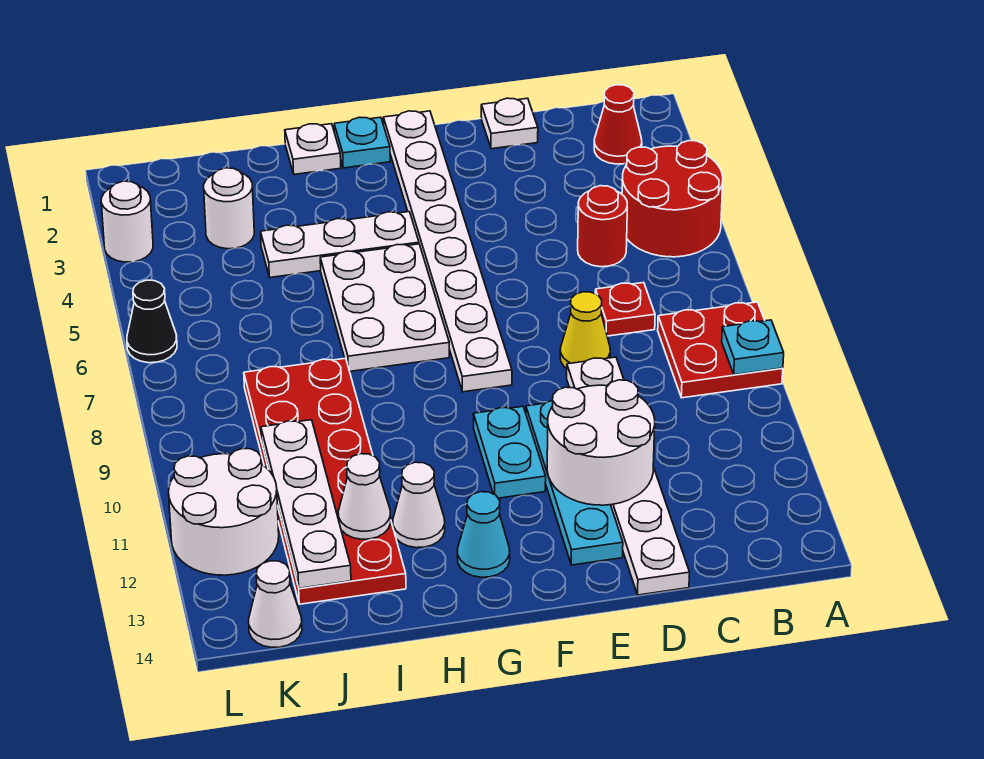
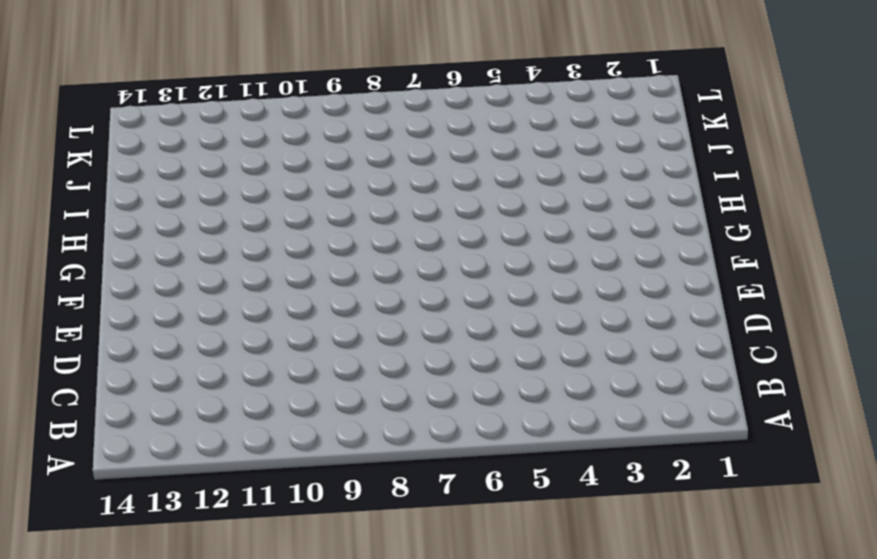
none -> red 2x2 round brick [622,141,723,257]
none -> red 2x2 plate [658,302,783,398]
none -> red 1x1 cone [594,85,642,164]

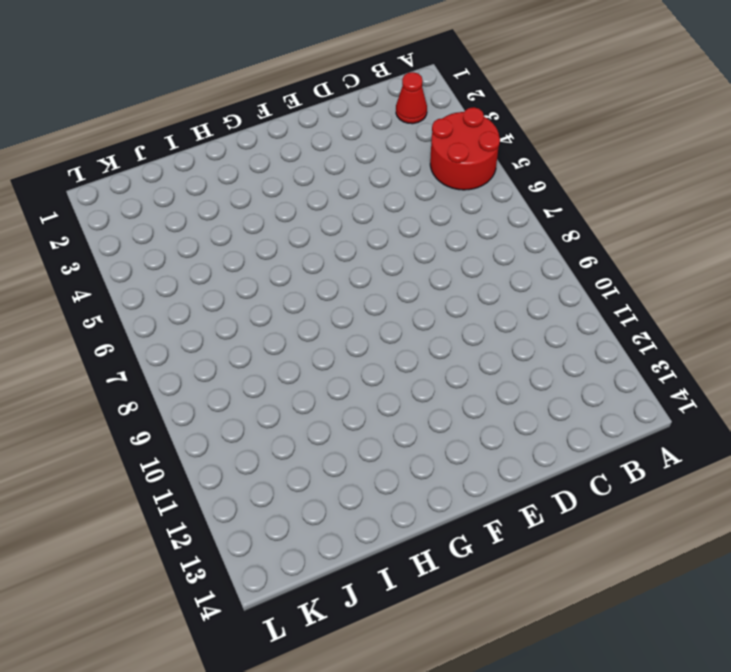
none -> red 2x2 plate [658,302,783,398]
none -> red 1x1 round brick [578,186,627,267]
none -> red 1x1 plate [595,283,655,336]

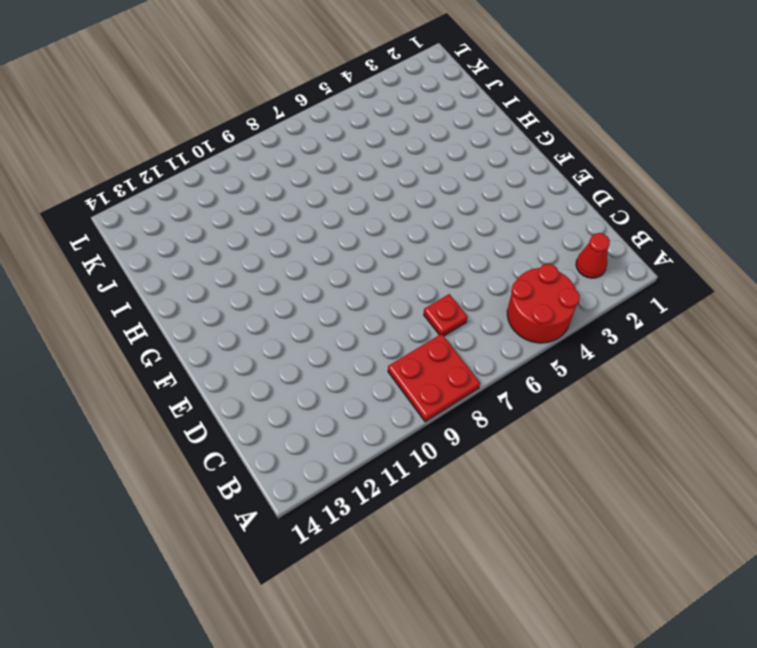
none -> red 1x1 round brick [578,186,627,267]
none -> white 1x1 plate [481,98,538,149]
none -> yellow 1x1 cone [560,292,610,368]

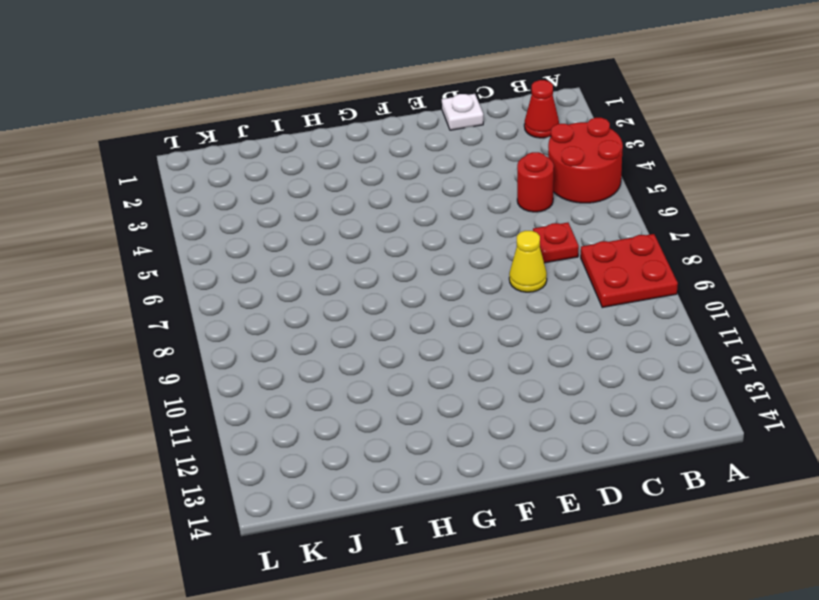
none -> white 1x6 plate [567,357,690,595]
none -> cyan 1x4 plate [526,400,623,565]
none -> white 1x8 plate [383,111,512,392]

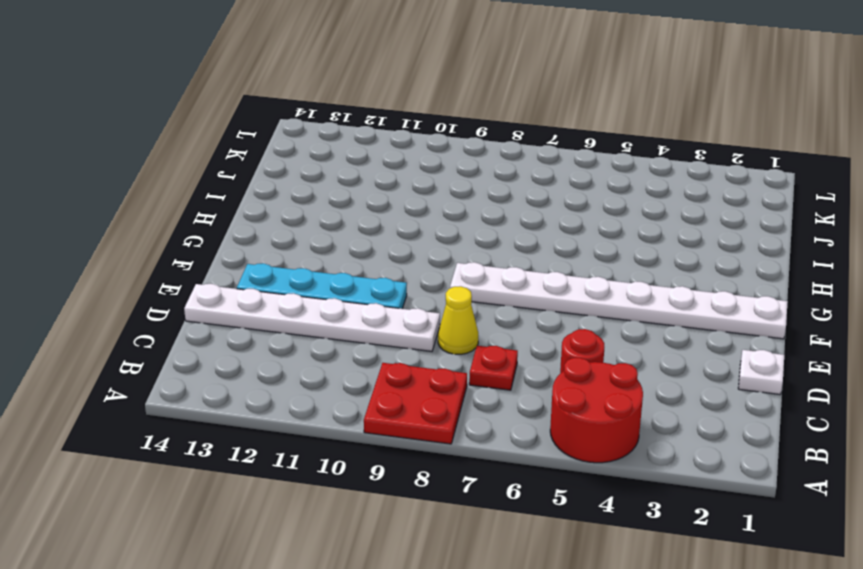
none -> red 1x1 cone [594,85,642,164]
none -> cyan 1x2 plate [473,406,546,498]
none -> cyan 1x1 plate [334,117,390,168]

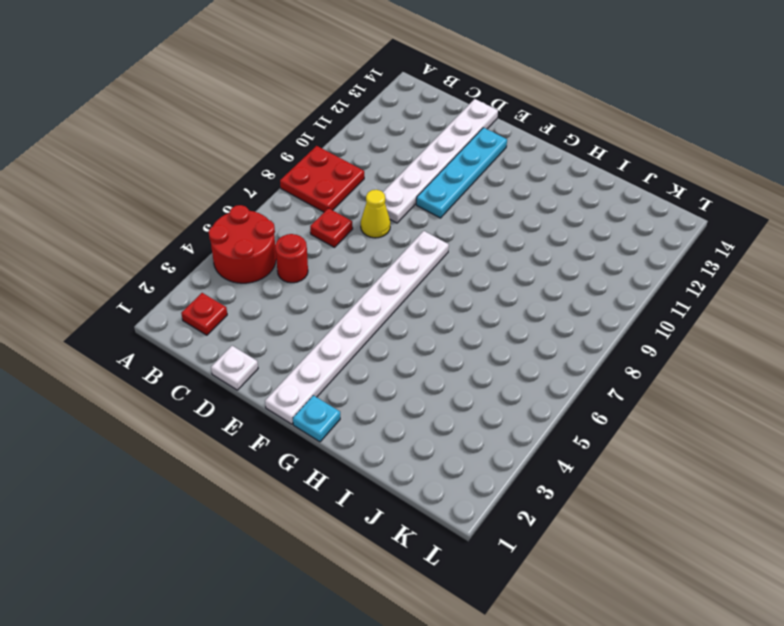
red 1x1 plate [181,293,227,335] -> red 1x1 cone [594,85,642,164]
none -> cyan 1x2 plate [473,406,546,498]
none -> white 1x3 plate [261,212,419,277]
none -> white 2x3 plate [320,244,449,371]

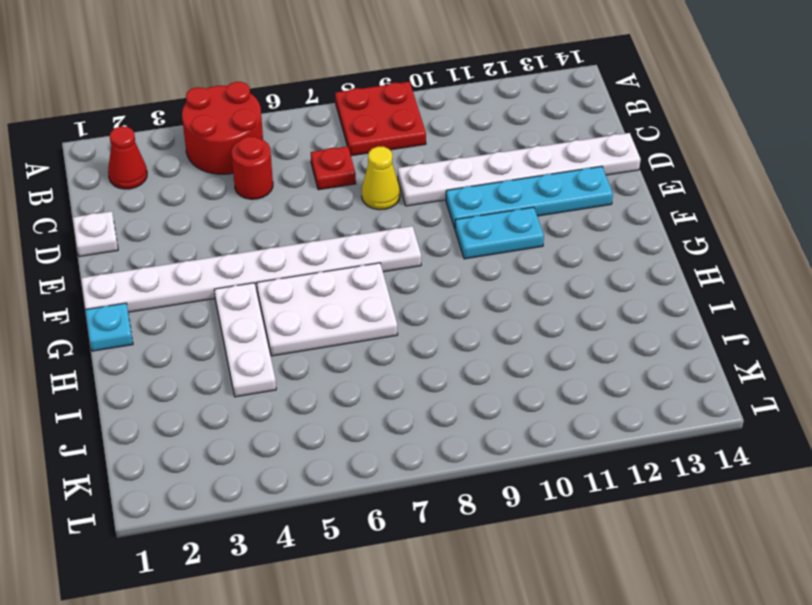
none -> cyan 1x1 cone [457,492,510,577]
none -> white 1x1 plate [285,124,341,174]
none -> white 1x1 cone [393,462,445,548]

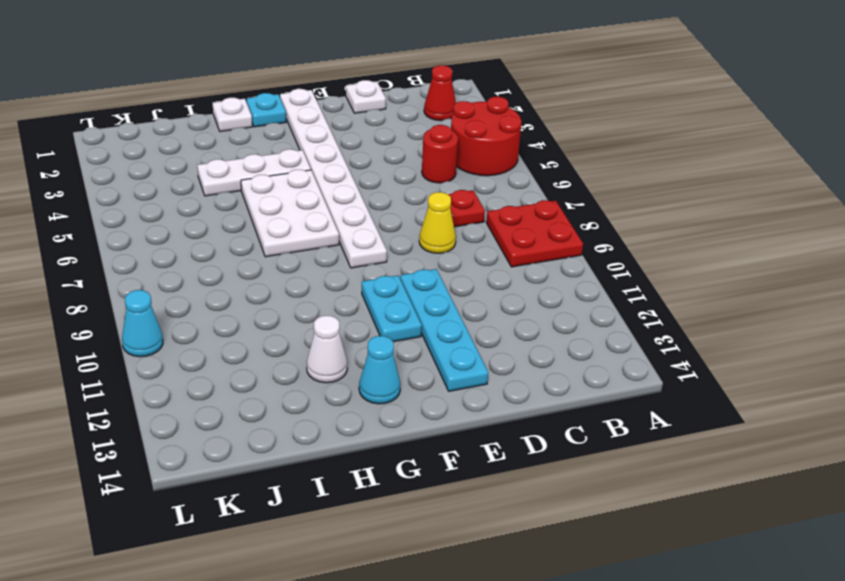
cyan 1x1 cone [122,290,163,357] -> none
none -> white 1x6 plate [567,357,690,595]
none -> red 2x6 plate [244,358,406,604]
none -> white 1x1 round brick [204,168,254,249]

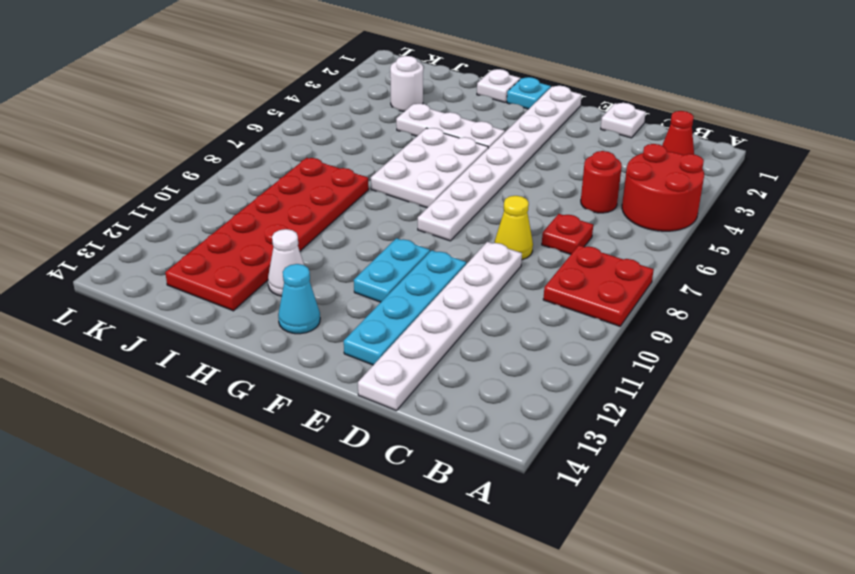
none -> white 2x2 round brick [169,449,279,575]
none -> white 1x1 cone [249,561,302,647]
none -> white 1x1 round brick [101,181,153,262]

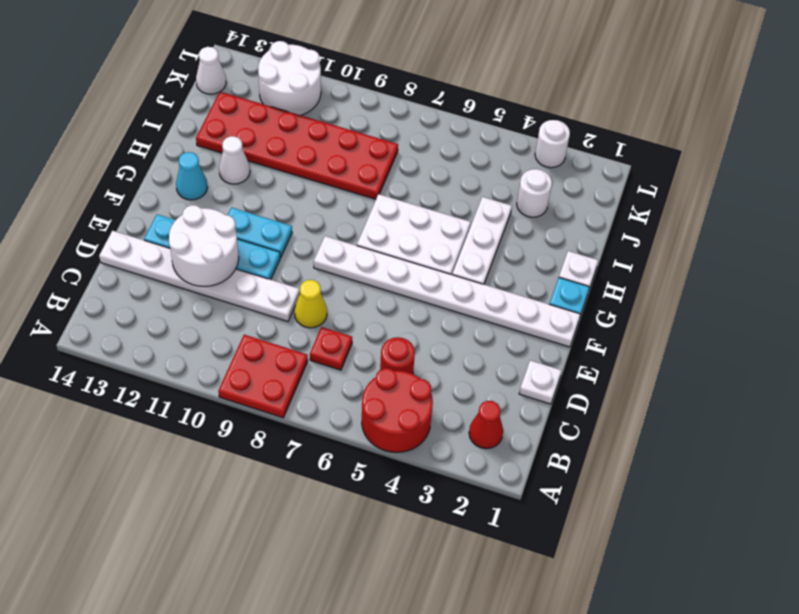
none -> black 1x1 cone [127,280,177,363]
none -> cyan 1x1 plate [722,320,784,375]
none -> white 1x1 cone [338,454,391,539]

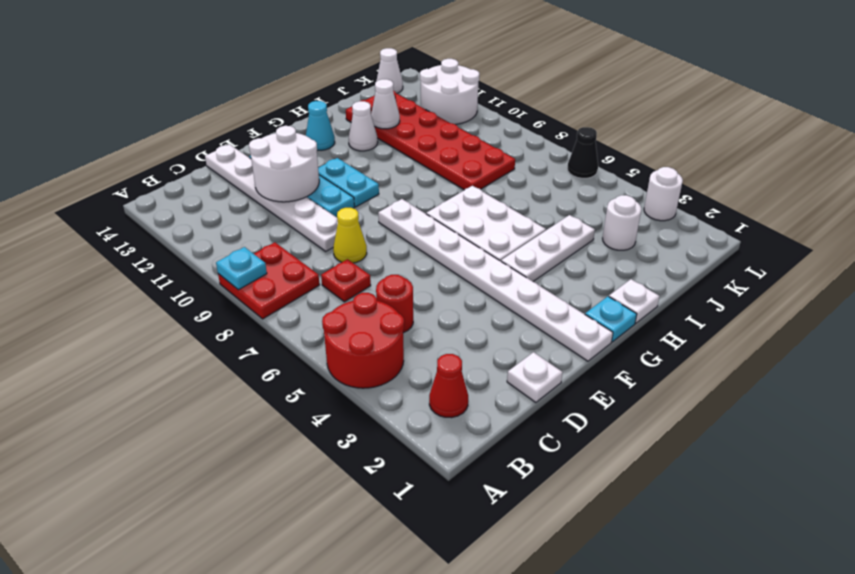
none -> white 1x4 plate [261,420,351,588]

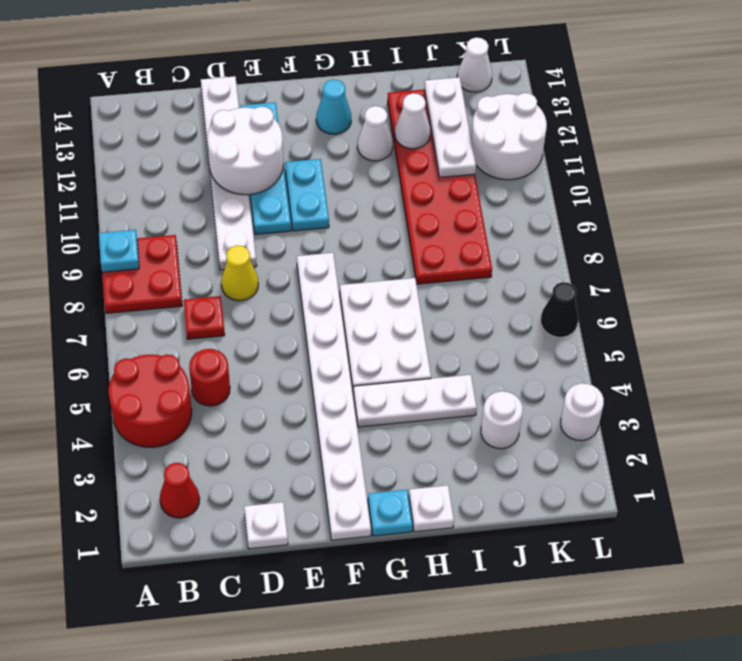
white 1x3 plate [424,77,476,177] -> white 1x4 plate [261,420,351,588]

